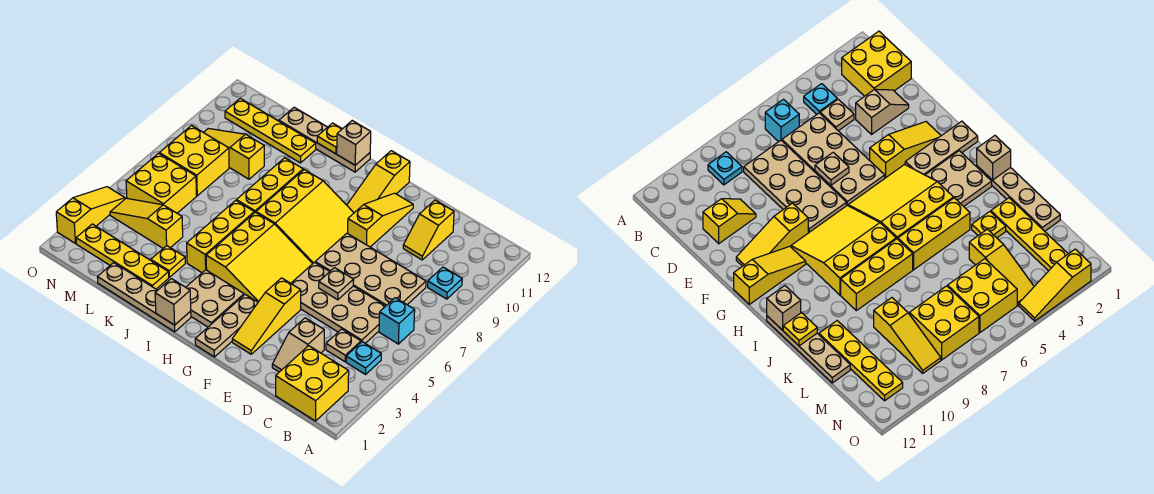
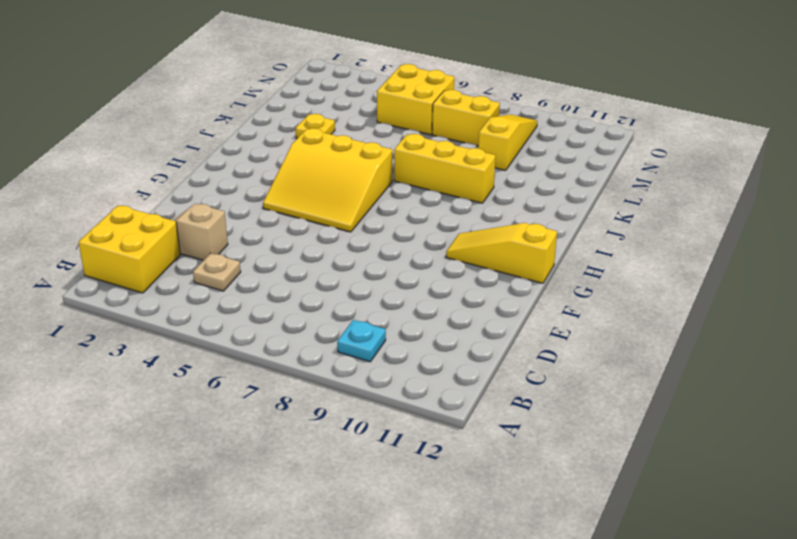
yellow 1x2 brick [432,90,500,146] -> yellow 2x2 brick [159,126,229,196]
none -> cyan 1x1 plate [346,342,381,374]
none -> cyan 1x1 brick [379,298,415,344]
none -> tan 2x4 plate [291,262,385,343]
none -> tan 2x4 plate [315,233,426,306]

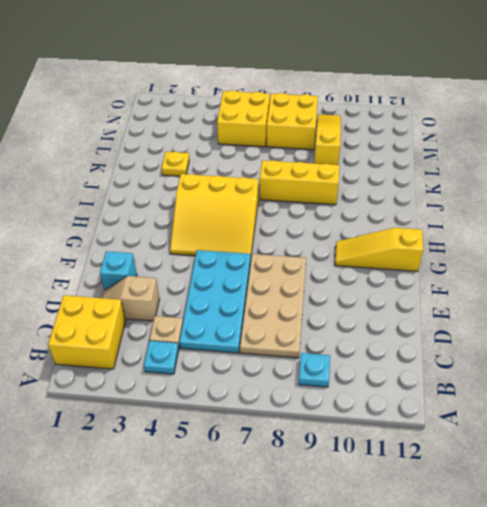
cyan 2x4 plate [179,250,251,353] -> tan 2x4 plate [291,262,385,343]
cyan 1x1 brick [100,251,137,290] -> cyan 1x1 brick moved to [379,298,415,344]
none -> yellow 1x2 slope [403,200,454,260]
none -> yellow 1x3 slope [232,278,301,354]
none -> yellow 1x3 slope [348,193,413,247]
none -> tan 1x3 plate [195,294,258,357]

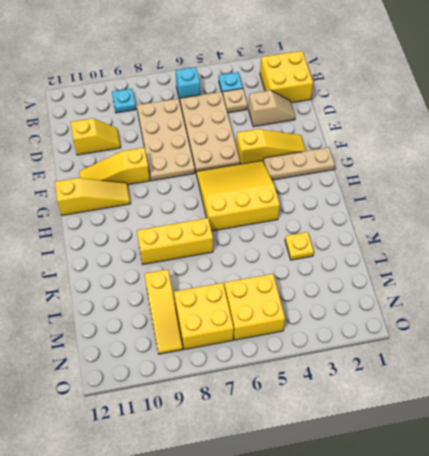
none -> yellow 3x3 slope [256,170,354,264]
none -> tan 2x2 plate [186,270,244,327]
none -> tan 1x4 plate [97,263,191,332]
none -> tan 1x4 plate [279,107,370,172]

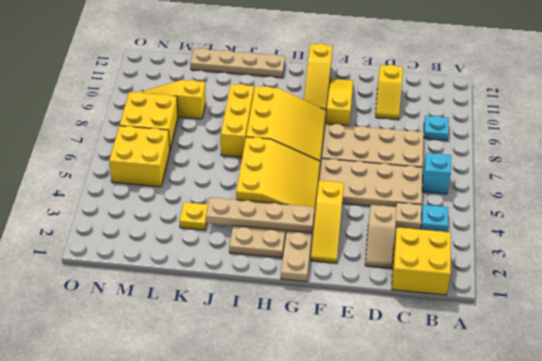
tan 1x4 plate [206,197,315,233] -> tan 1x4 plate moved to [97,263,191,332]
none -> yellow 1x3 brick [187,200,254,273]
none -> yellow 1x4 plate [76,224,169,289]
none -> yellow 1x4 plate [225,98,316,163]
none -> yellow 1x3 slope [110,198,183,248]

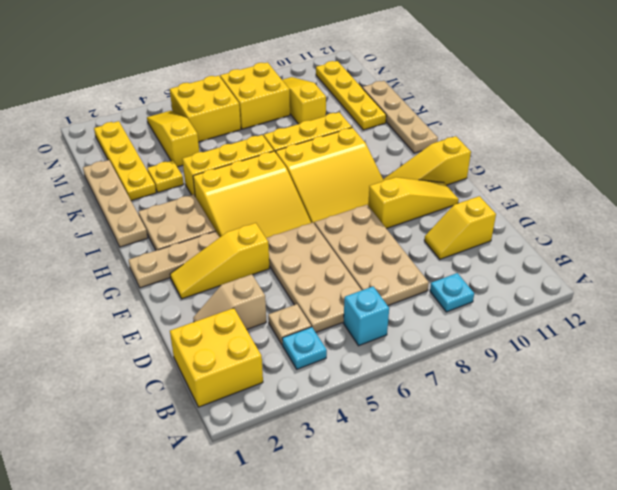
none -> yellow 1x3 slope [56,187,125,244]
none -> tan 1x1 plate [319,268,354,300]
none -> tan 1x1 brick [155,279,191,325]
none -> tan 1x1 brick [337,121,371,165]

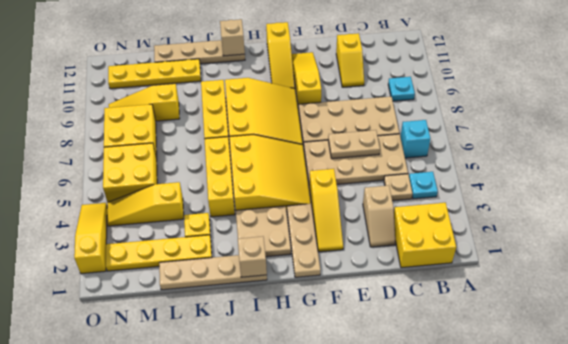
tan 1x2 plate [328,130,380,159] -> tan 1x1 plate [319,268,354,300]
none -> yellow 1x1 plate [317,123,342,154]

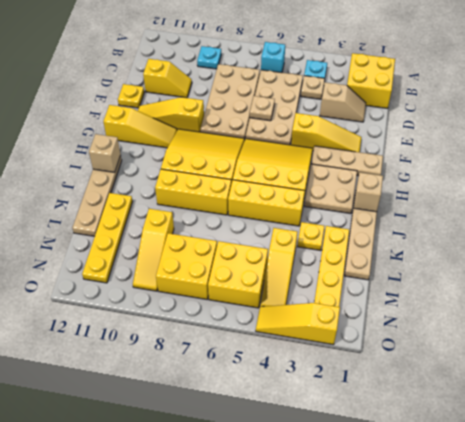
yellow 1x1 plate [118,84,144,108] -> yellow 1x1 plate moved to [317,123,342,154]

